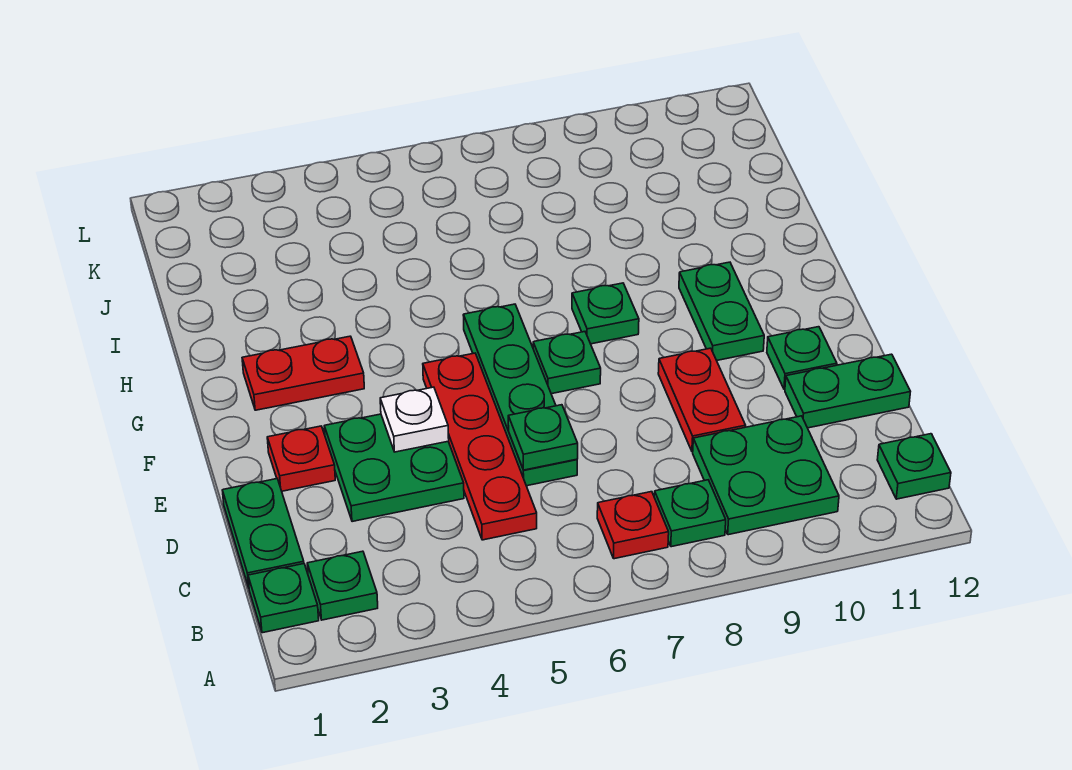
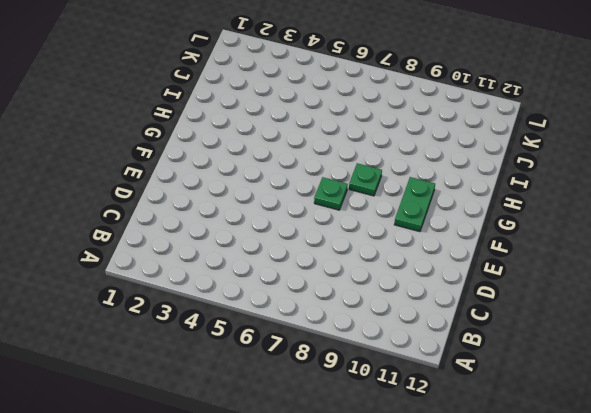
none -> green 1x1 plate [248,564,319,633]
none -> green 1x1 plate [307,551,378,620]
none -> red 1x1 plate [597,492,669,559]

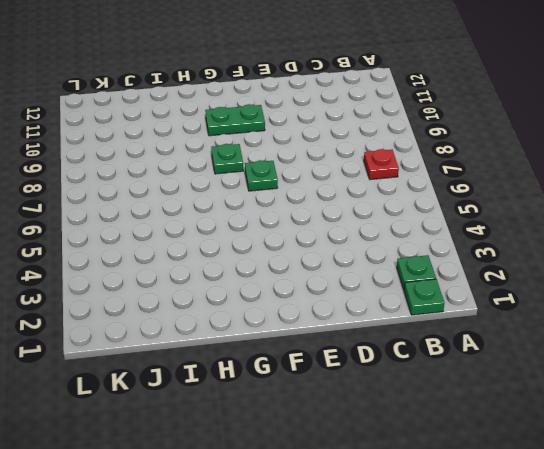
none -> green 1x1 plate [654,480,726,547]
none -> green 2x2 plate [693,416,839,535]
none -> green 1x1 plate [877,434,951,499]

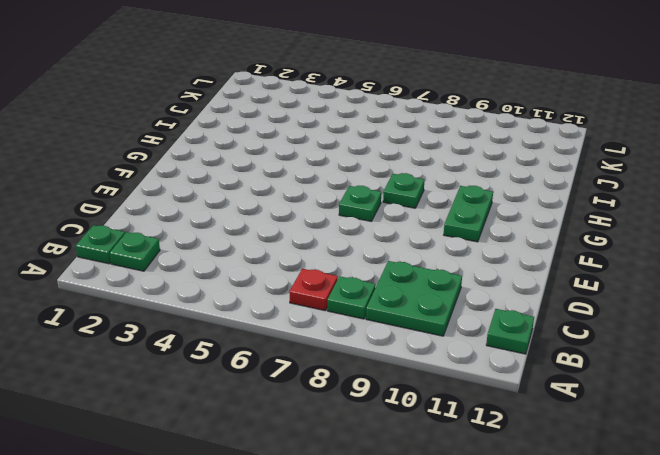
none -> green 1x2 plate [222,479,304,587]
none -> red 1x4 plate [423,353,537,540]
none -> green 2x2 plate [324,414,464,522]

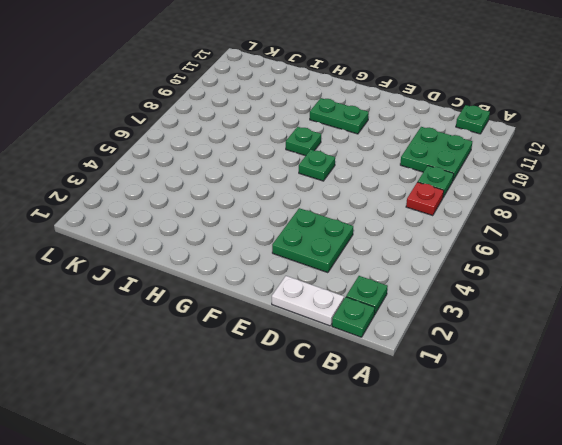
white 1x2 plate [272,276,344,326] -> green 1x2 plate [222,479,304,587]
none -> red 1x4 plate [423,353,537,540]
none -> green 1x4 plate [463,304,577,486]
none -> red 1x2 plate [658,348,746,452]

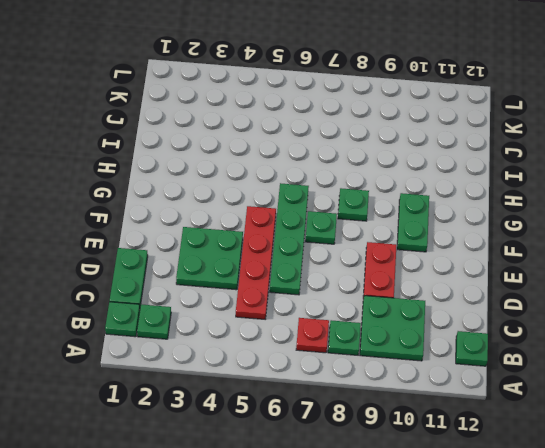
none -> green 1x2 plate [785,354,910,428]
none -> red 1x1 plate [267,426,335,491]
none -> green 1x1 plate [767,327,837,389]

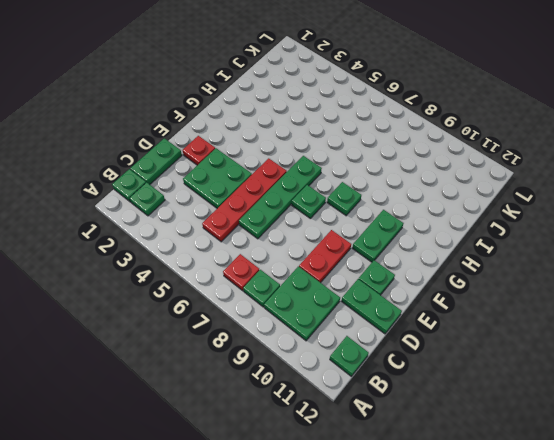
none -> red 1x2 plate [242,336,364,410]
none -> green 1x1 plate [508,405,578,470]
none -> white 1x1 plate [380,387,449,452]

